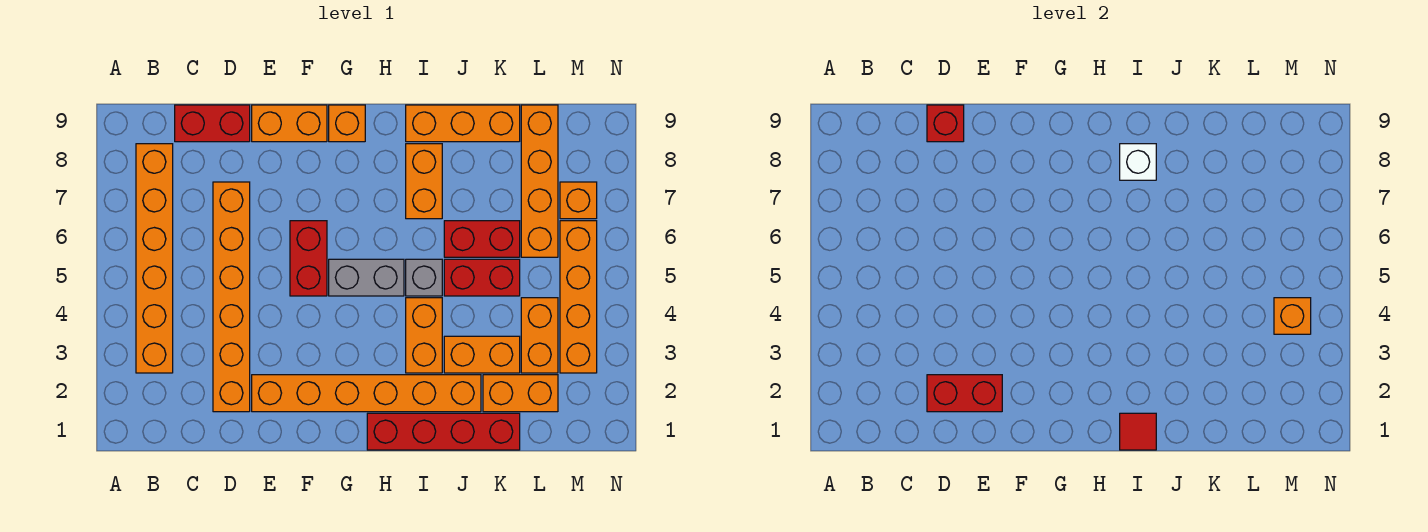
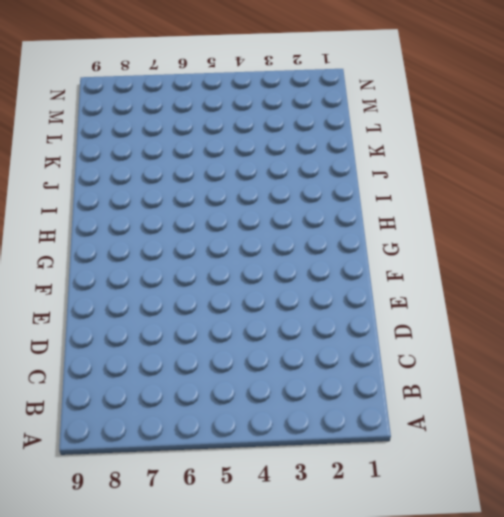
none -> orange 1x6 brick [136,144,173,373]
none -> red 1x2 brick [175,105,250,142]
none -> orange 1x6 brick [213,182,250,412]

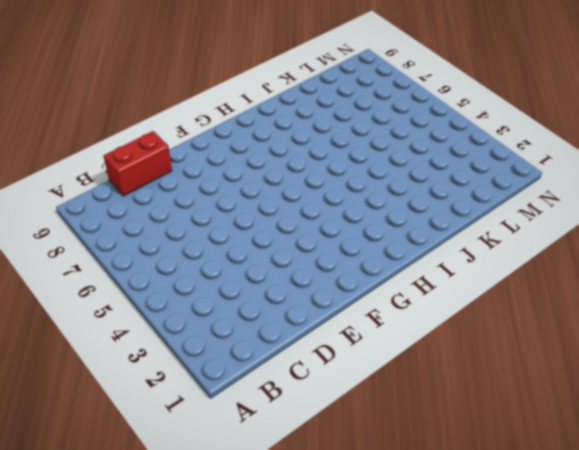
none -> orange 1x6 brick [136,144,173,373]
none -> orange 1x6 brick [213,182,250,412]
none -> orange 1x6 brick [252,375,481,412]

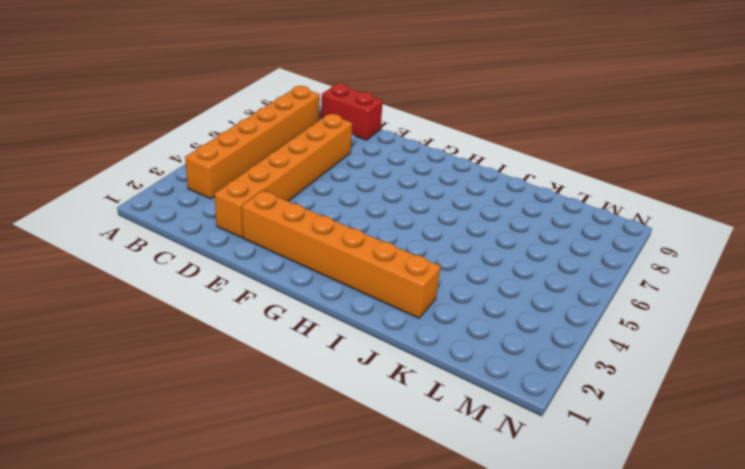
none -> orange 1x2 brick [252,105,327,142]
none -> red 1x2 brick [290,221,327,296]
none -> grey 1x2 brick [329,259,404,296]

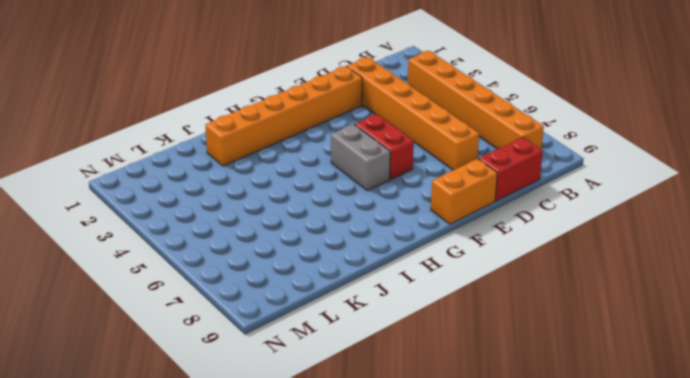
grey 1x2 brick [331,124,390,191] -> grey 1x2 brick turned to [329,259,404,296]
none -> orange 1x1 brick [329,105,365,142]
none -> red 1x4 brick [367,413,520,450]
none -> orange 1x2 brick [406,298,442,373]

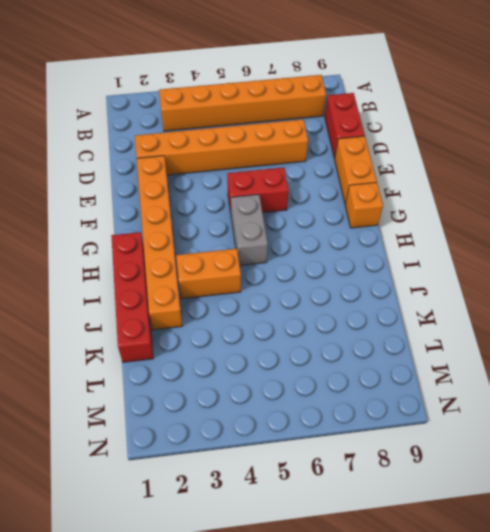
none -> grey 1x1 brick [406,259,442,296]
none -> orange 1x2 brick [406,144,442,219]
none -> orange 1x3 brick [406,105,520,142]

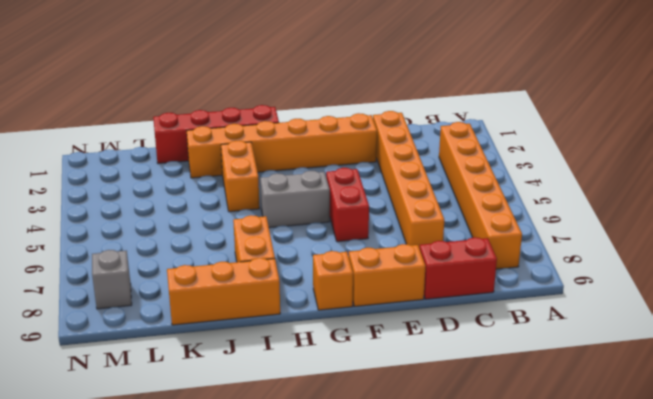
grey 1x1 brick [92,250,132,309] -> grey 1x1 brick moved to [406,259,442,296]
none -> orange 1x2 brick [444,336,520,373]
none -> red 1x2 brick [444,259,520,296]
none -> red 1x2 brick [444,221,520,257]

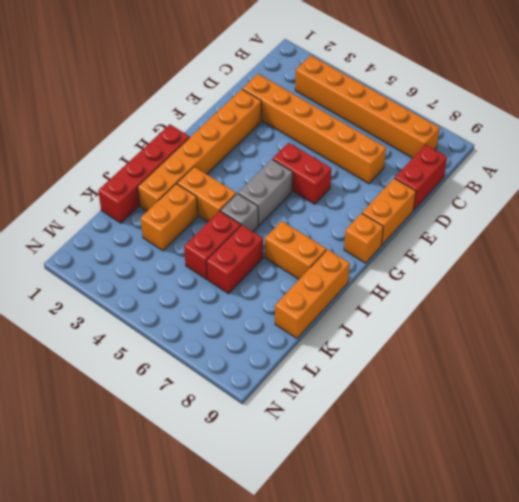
none -> orange 1x2 brick [483,375,558,412]
none -> orange 1x2 brick [521,298,558,373]
none -> orange 1x4 brick [521,105,558,257]

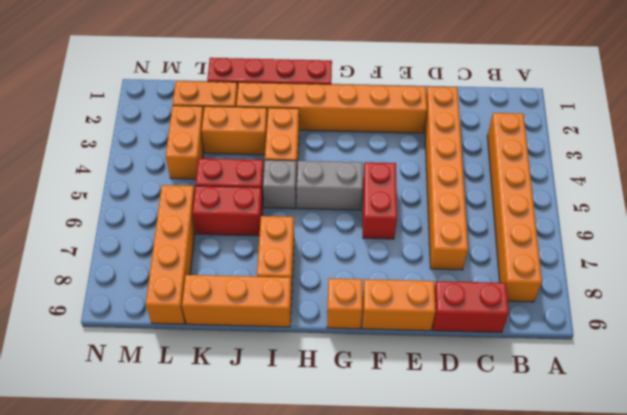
none -> orange 1x4 brick [560,221,597,373]
none -> orange 1x1 brick [560,182,597,219]
none -> red 1x2 brick [927,375,1002,412]

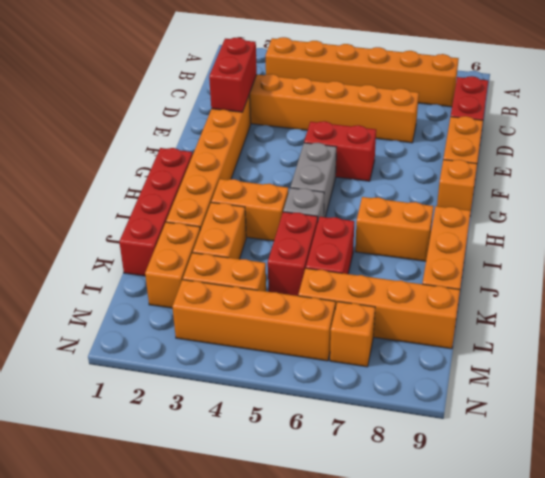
none -> red 1x1 brick [927,105,964,142]
none -> red 1x1 tile [1120,413,1156,450]
none -> white 1x1 brick [1120,144,1156,180]

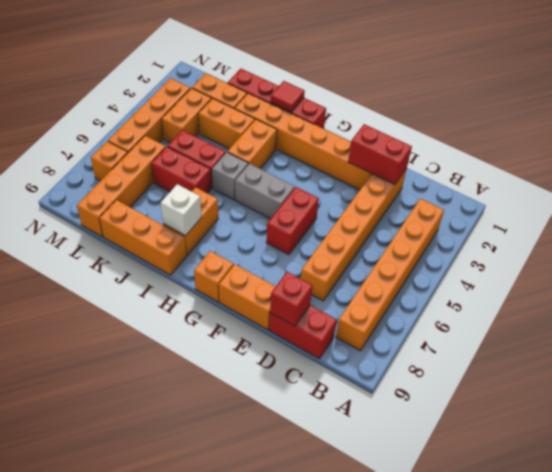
none -> orange 1x1 brick [1274,298,1311,334]

